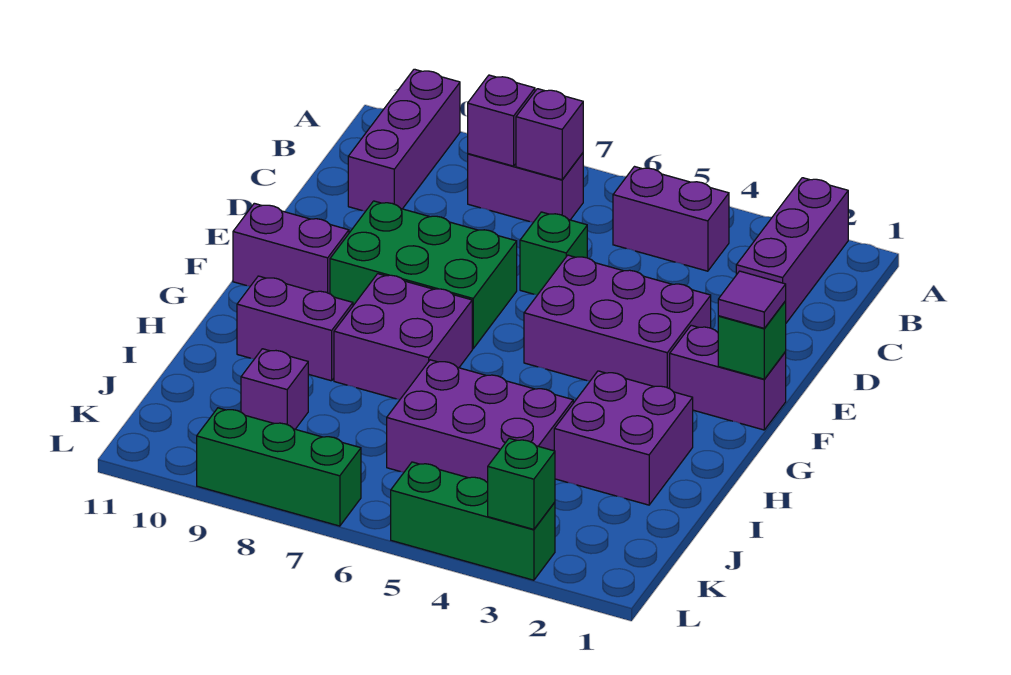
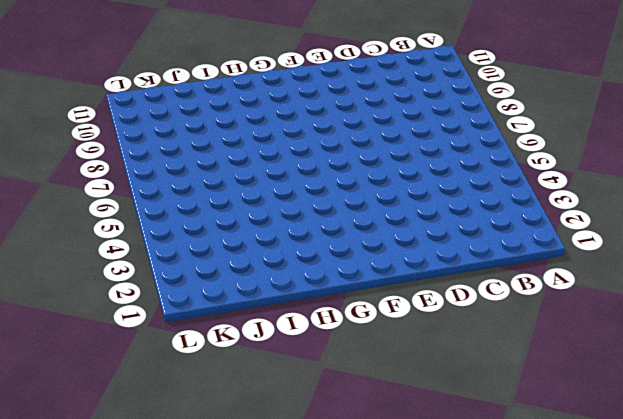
none -> purple 1x3 brick [736,178,848,323]
none -> purple 1x3 brick [348,69,460,211]
none -> purple 1x2 brick [613,167,729,271]

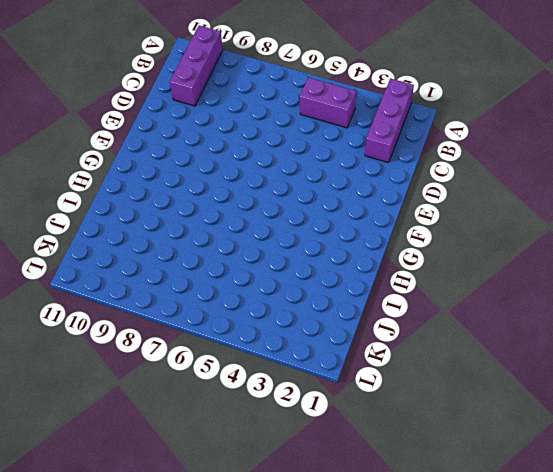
none -> purple 1x2 brick [468,153,583,222]
none -> green 1x1 brick [520,212,587,295]
none -> purple 2x3 brick [524,255,711,389]

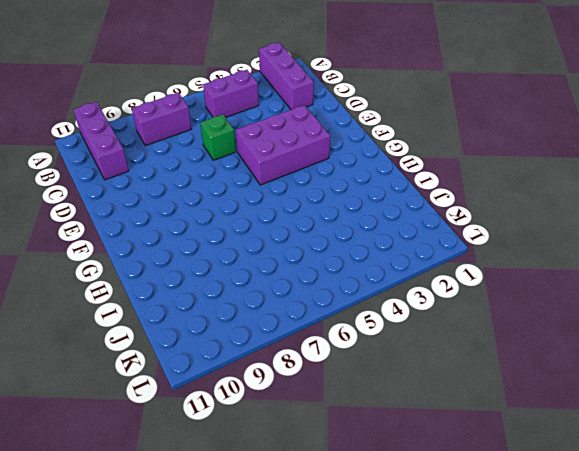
none -> green 2x3 brick [330,201,517,349]
none -> purple 1x2 brick [670,325,786,430]
none -> purple 1x2 brick [233,203,349,294]

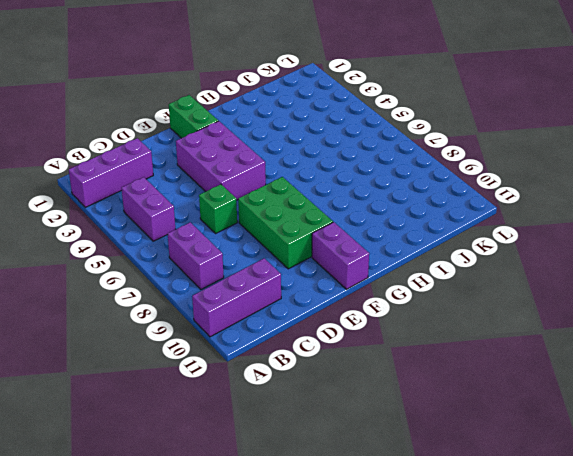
green 1x2 brick [169,95,218,138] -> purple 1x2 brick [670,325,786,430]
none -> purple 2x2 brick [334,274,472,399]
none -> purple 2x2 brick [554,371,693,505]
none -> purple 1x2 brick [237,276,353,381]

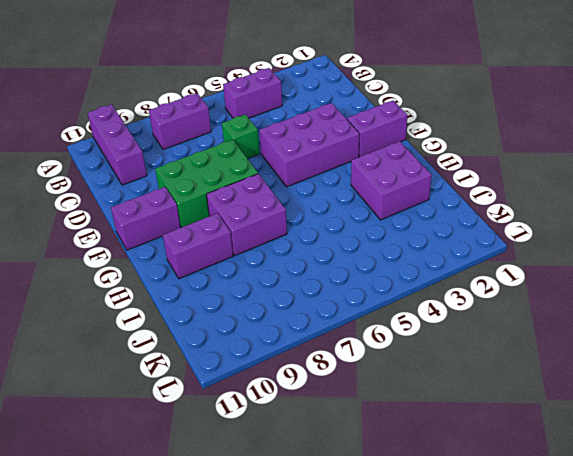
none -> purple 1x3 brick [736,178,848,323]
none -> purple 2x3 brick [387,360,573,483]
none -> purple 1x1 brick [241,349,308,429]

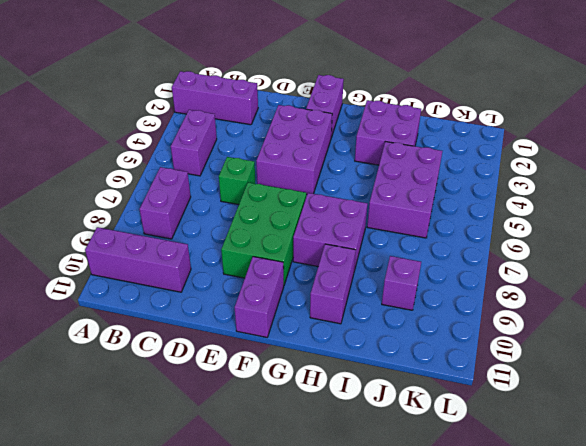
none -> green 1x3 brick [391,462,555,580]
none -> green 1x3 brick [197,408,361,526]
none -> purple 1x1 brick [516,89,583,180]

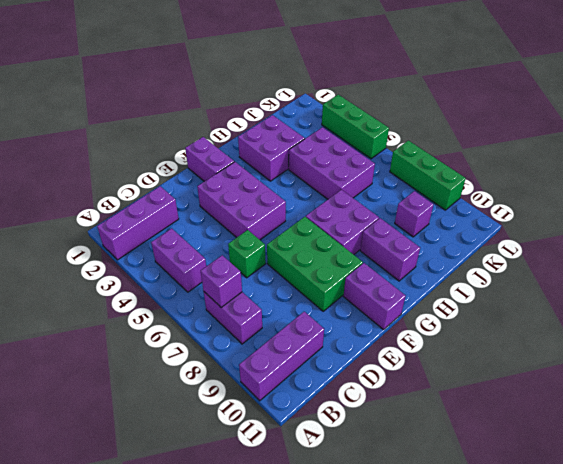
none -> purple 1x1 brick [468,75,535,166]
none -> green 1x1 brick [718,301,786,379]
none -> green 1x1 brick [488,438,555,529]

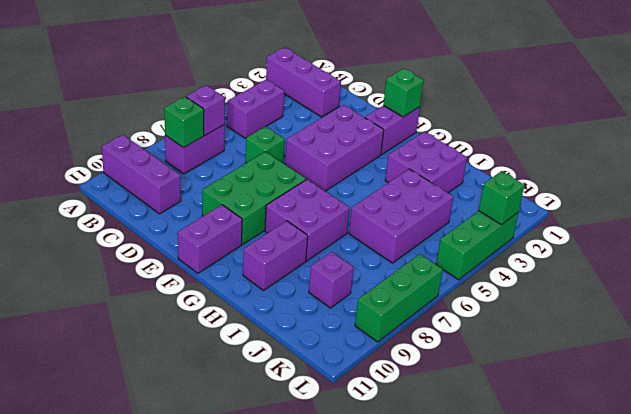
green 1x1 brick [164,97,204,148] -> purple 1x1 brick [468,75,535,166]
none -> purple 1x1 tile [718,271,786,328]

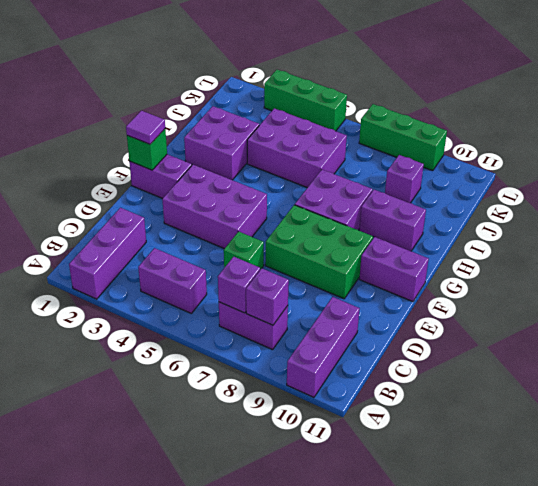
none -> green 1x1 brick [488,438,555,529]

